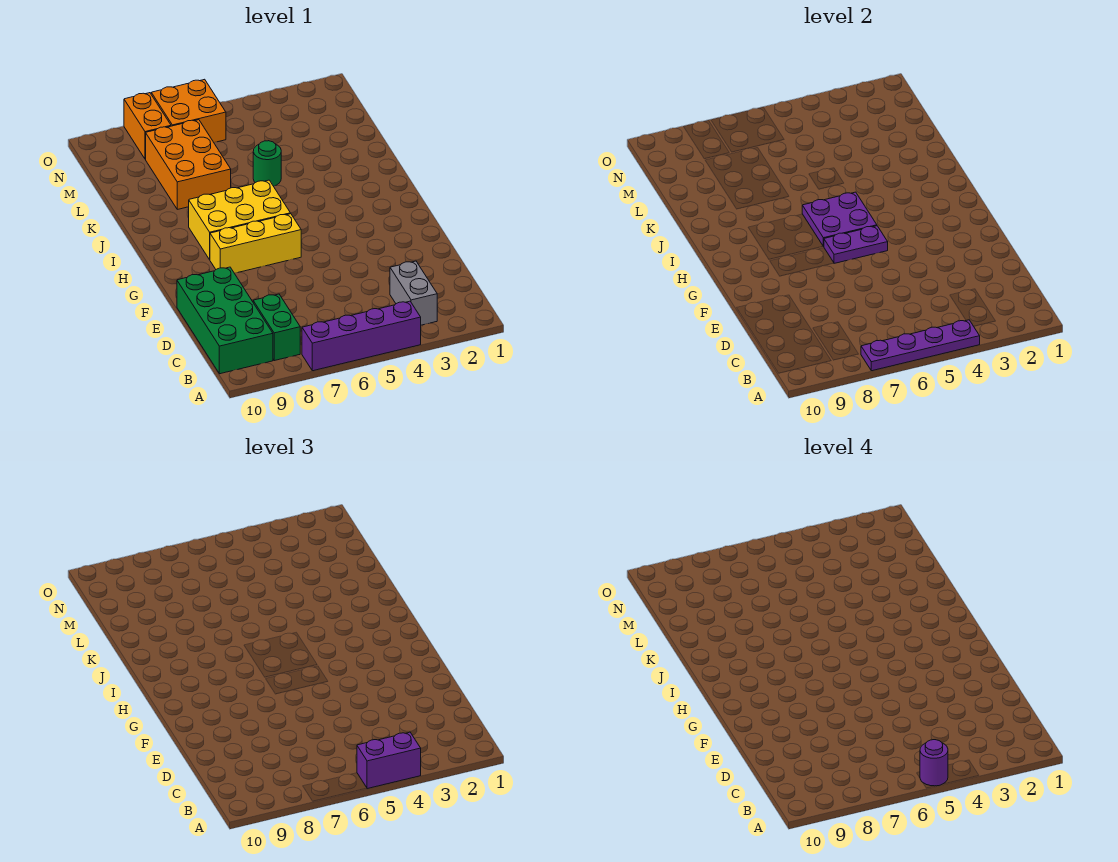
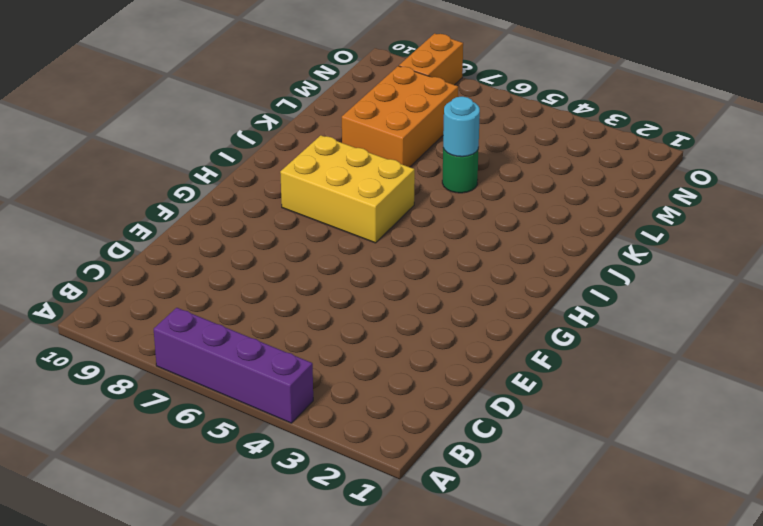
cyan 1x1 round brick [443,97,480,157] -> none
none -> grey 1x2 brick [390,261,437,325]
none -> green 1x2 brick [253,294,300,361]
none -> green 2x4 brick [177,267,273,374]

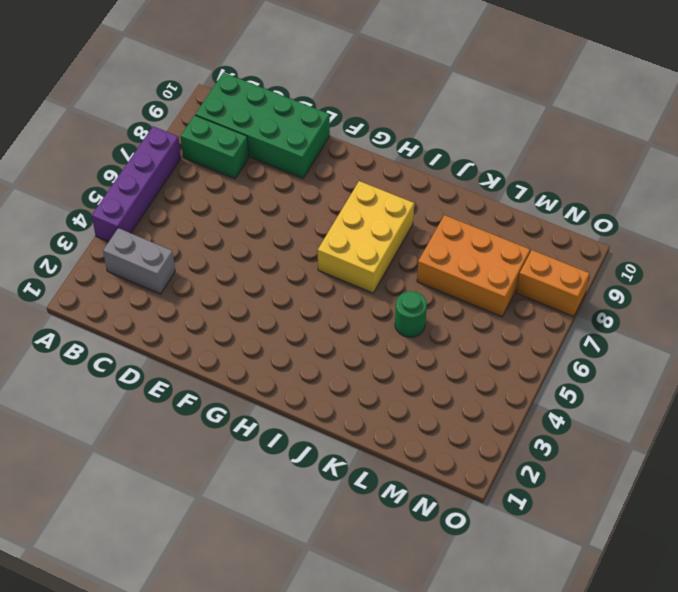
none -> yellow 1x3 brick [210,214,301,273]
none -> orange 2x2 brick [151,79,226,142]
none -> purple 1x4 plate [861,320,980,371]

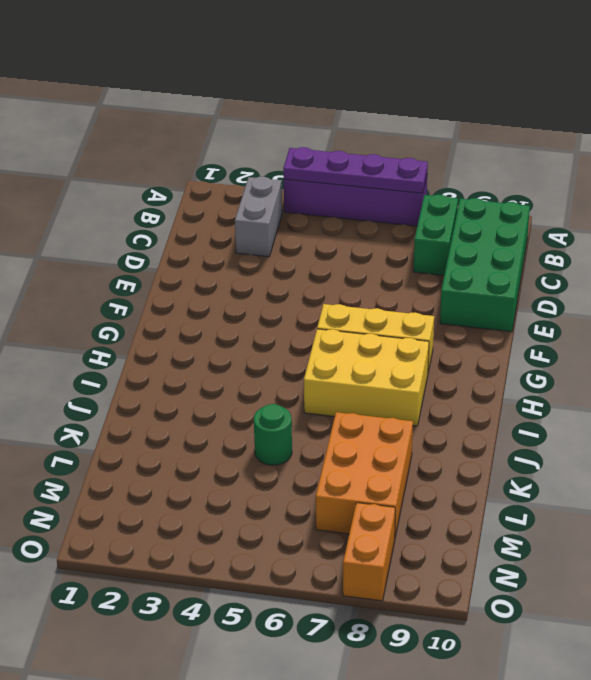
none -> orange 2x2 brick [151,79,226,142]
none -> purple 1x2 plate [824,226,888,263]
none -> purple 2x2 plate [802,192,877,247]

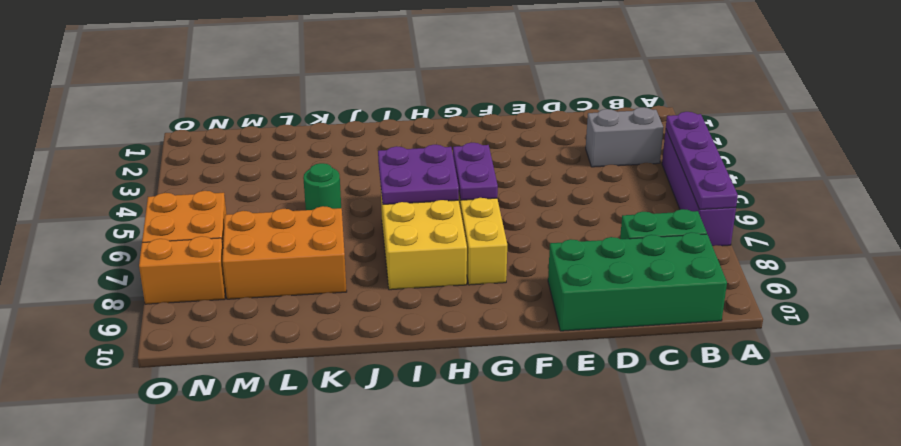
none -> purple 1x2 brick [357,732,421,789]
none -> purple 1x1 round brick [920,740,948,786]

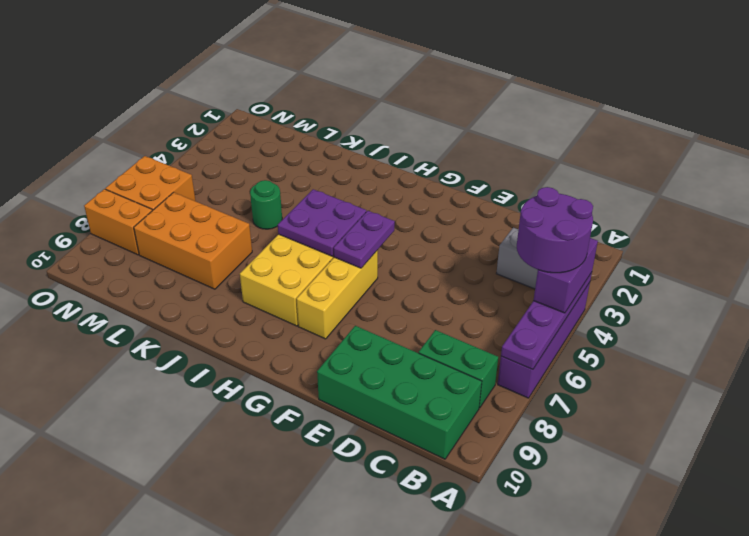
purple 2x2 round brick [517,187,593,273] -> purple 1x1 round brick [920,740,948,786]

